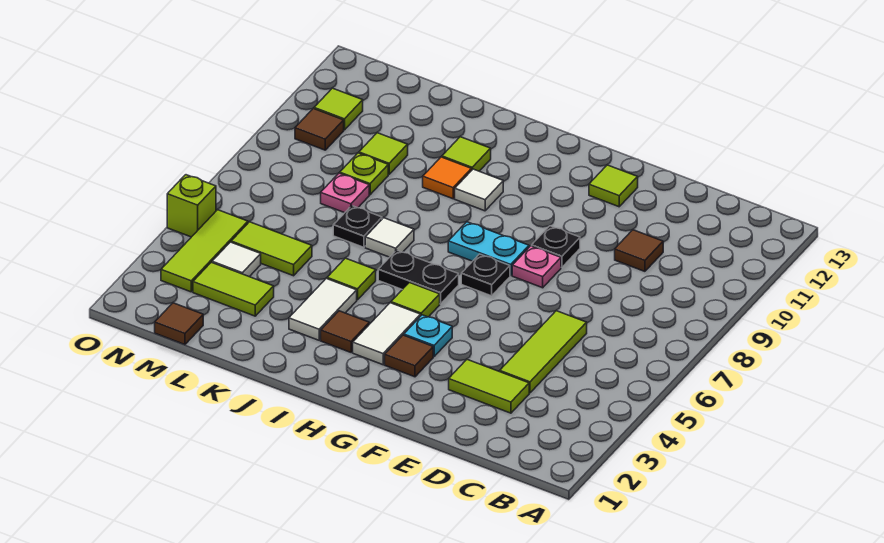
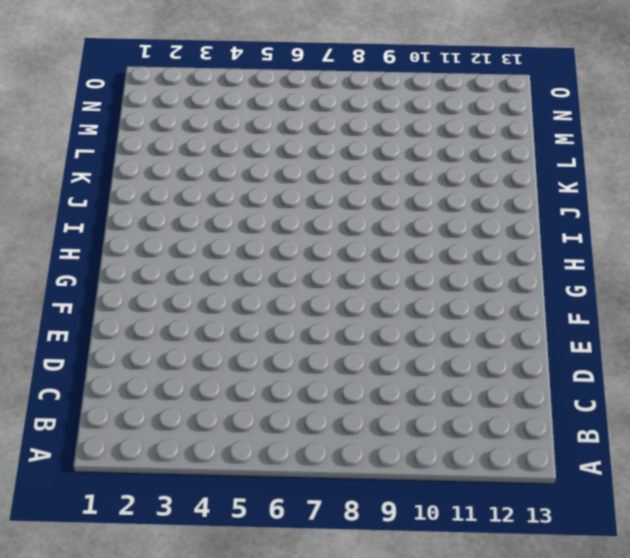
none -> lime 1x2 tile [449,360,529,413]
none -> lime 1x3 tile [500,311,587,393]
none -> brown 1x1 tile [615,230,663,271]
none -> pink 1x1 plate [512,246,561,288]

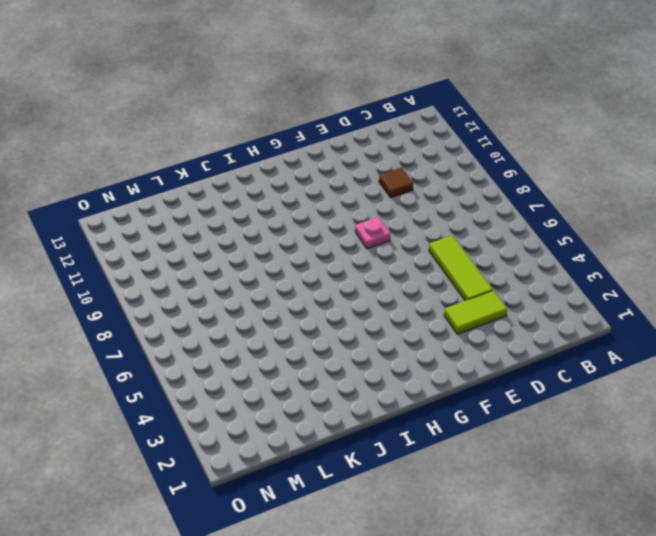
none -> black 1x1 plate [532,226,580,267]
none -> lime 1x1 tile [589,165,638,207]
none -> brown 1x1 tile [385,335,433,377]
none -> cyan 1x1 plate [404,315,452,356]

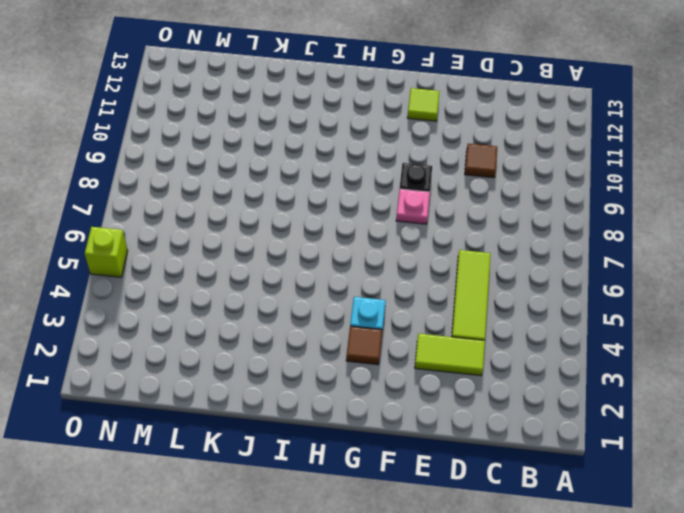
none -> black 1x1 plate [461,254,510,296]
none -> cyan 1x2 plate [448,222,529,276]
none -> white 1x2 tile [353,303,421,365]
none -> lime 1x1 tile [391,282,440,317]

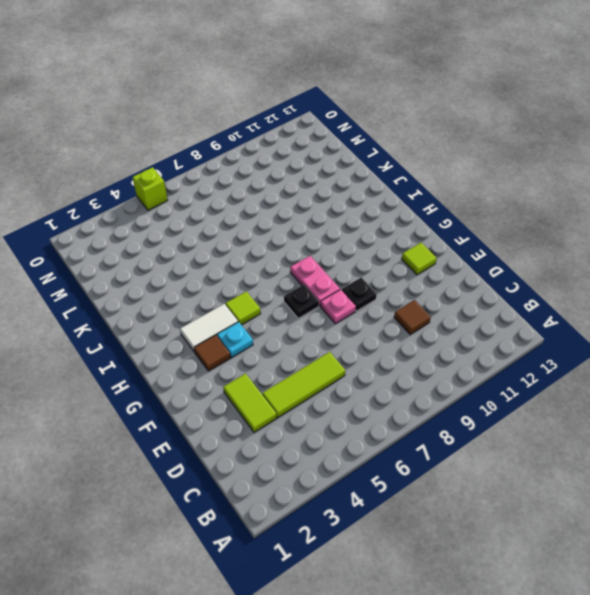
pink 1x2 plate [290,256,340,306] -> cyan 1x2 plate [448,222,529,276]
none -> black 1x2 plate [378,250,459,304]
none -> brown 1x1 tile [321,311,369,352]
none -> white 1x1 tile [455,169,503,211]
none -> white 1x2 tile [289,279,357,340]

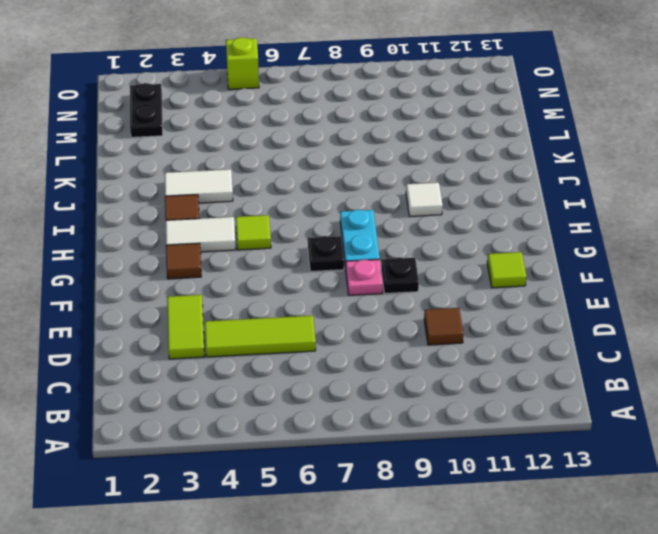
black 1x2 plate [130,83,163,137] -> black 1x2 plate moved to [378,250,459,304]
none -> cyan 1x1 plate [404,315,452,356]
none -> lime 1x1 tile [327,258,376,300]
none -> white 1x1 tile [365,218,414,257]
none -> orange 1x1 tile [423,157,471,199]

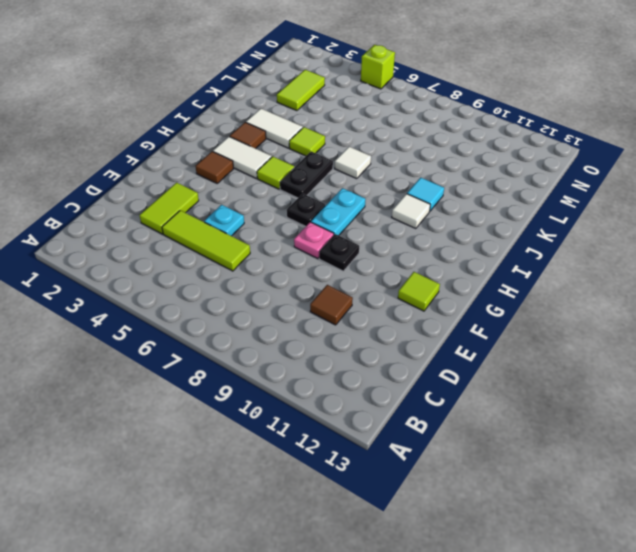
cyan 1x1 plate [204,205,244,236] -> cyan 1x1 plate moved to [404,315,452,356]
cyan 1x1 tile [407,177,444,211] -> orange 1x1 tile [423,157,471,199]
none -> lime 1x1 tile [442,137,491,171]
none -> black 1x1 plate [333,206,382,247]
none -> lime 1x2 tile [231,222,312,276]
none -> pink 1x1 plate [321,173,369,213]

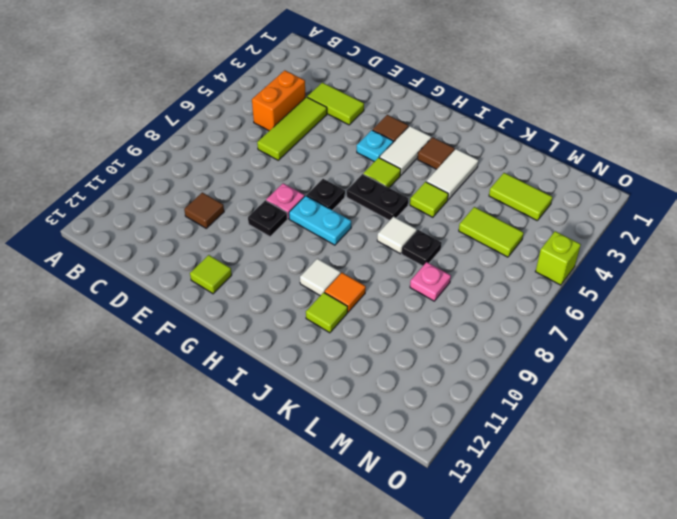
orange 1x2 brick [252,70,306,131] -> none
none -> lime 1x1 plate [340,153,388,195]
none -> lime 1x1 tile [359,133,408,174]
none -> brown 1x1 tile [155,303,203,345]
none -> white 1x1 tile [212,242,261,277]

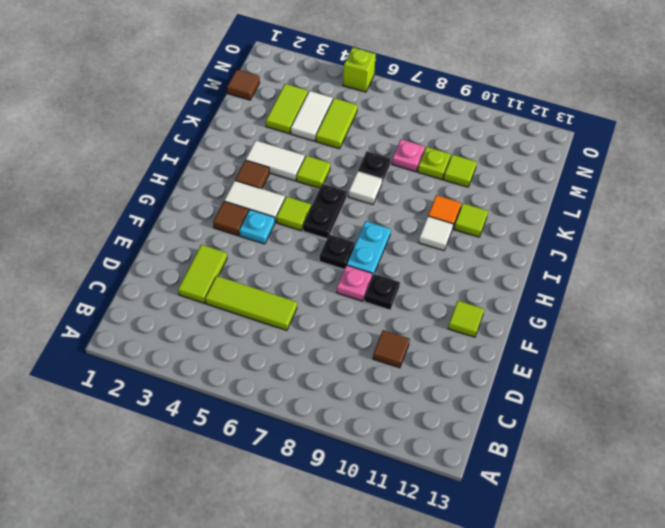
white 1x2 tile [291,91,333,141] -> white 1x1 tile [212,242,261,277]
none -> lime 1x3 tile [161,210,248,292]
none -> brown 1x1 tile [295,109,344,150]
none -> lime 1x1 tile [314,88,363,130]

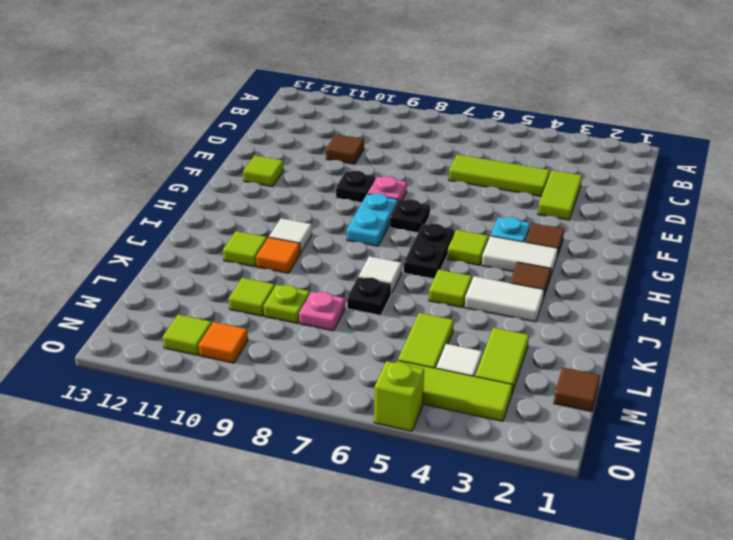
orange 1x1 tile [199,322,248,363] -> brown 1x1 tile [295,109,344,150]

